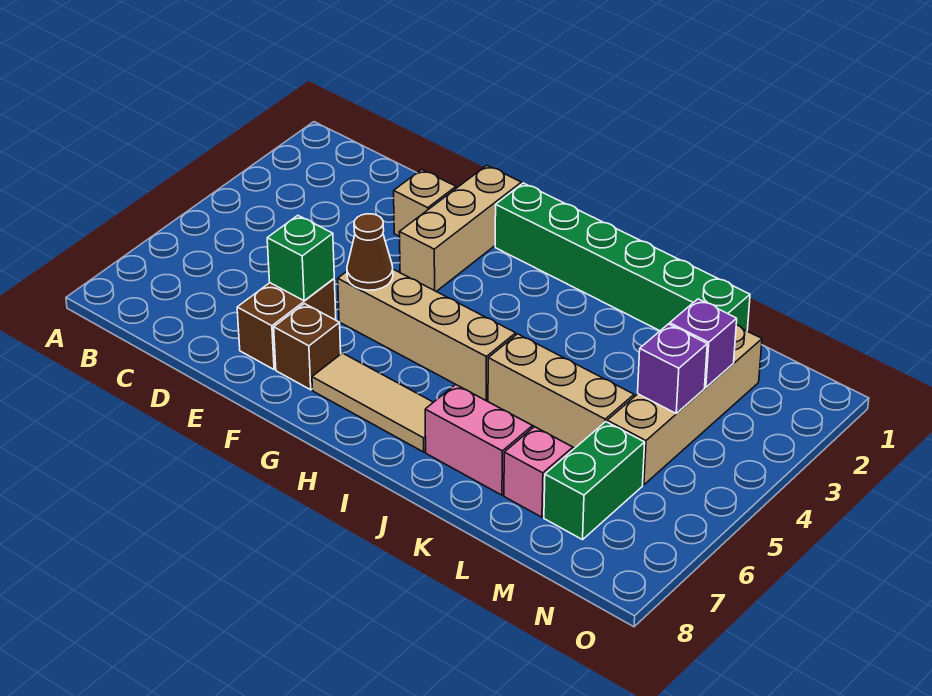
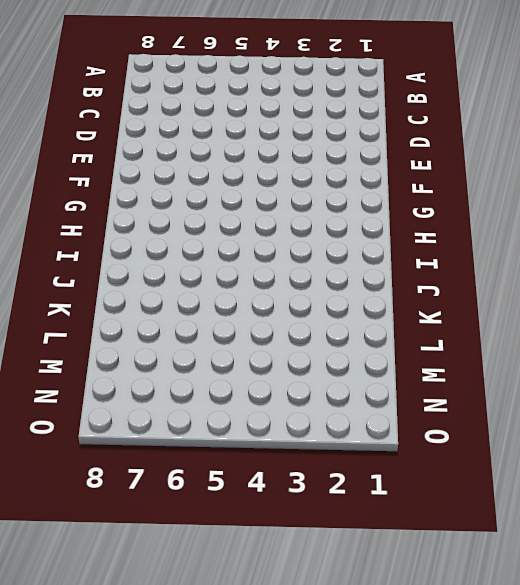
none -> tan 1x1 brick [394,170,456,236]
none -> brown 1x2 brick [237,279,336,370]
none -> tan 1x3 brick [399,165,521,292]

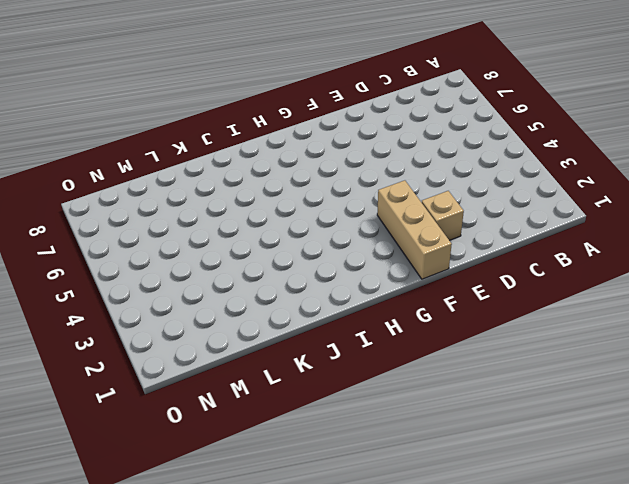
none -> brown 1x2 brick [237,279,336,370]
none -> tan 1x4 brick [338,269,516,400]
none -> brown 1x1 brick [274,304,341,390]

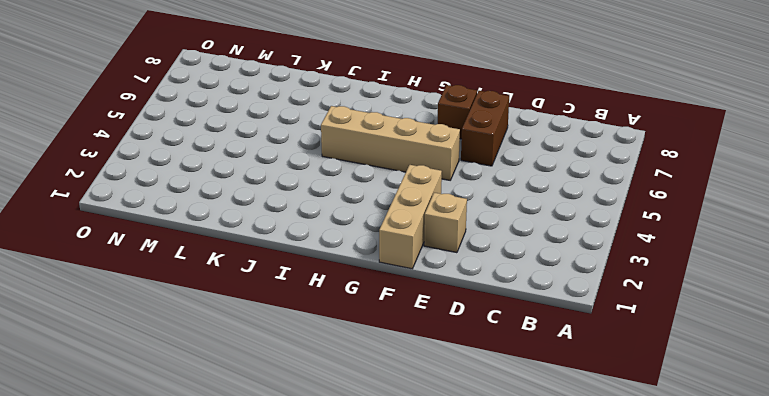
none -> green 1x6 brick [495,183,750,331]
none -> tan 1x3 tile [312,353,433,452]
none -> tan 1x3 brick [488,334,634,448]

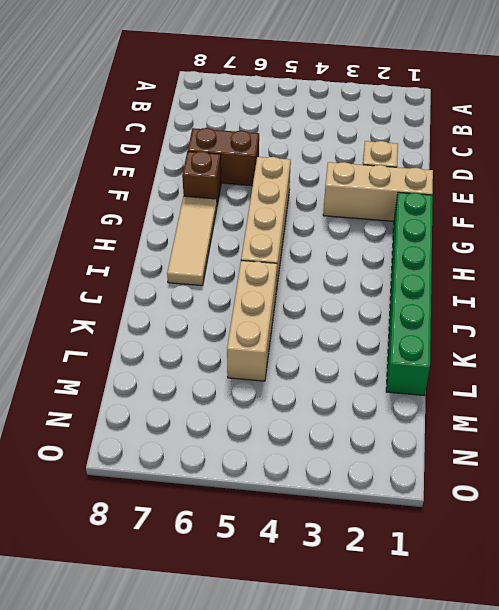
none -> pink 1x2 brick [425,384,533,495]
none -> pink 1x1 brick [504,427,573,517]
none -> tan 1x4 brick [607,325,762,485]

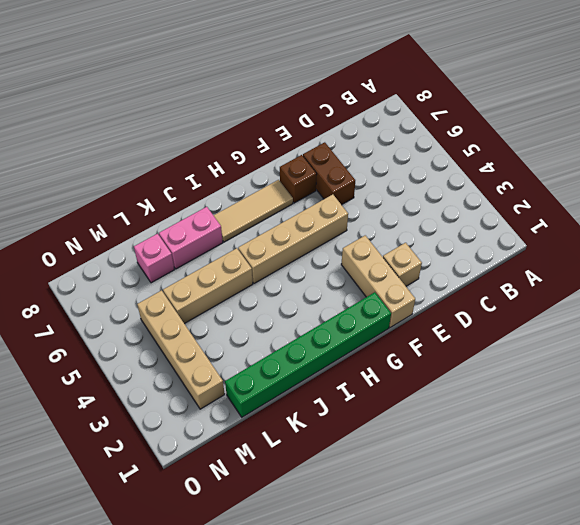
none -> green 1x2 brick [544,422,645,540]
none -> green 1x1 brick [267,215,334,301]
none -> brown 1x1 cone [347,214,393,290]

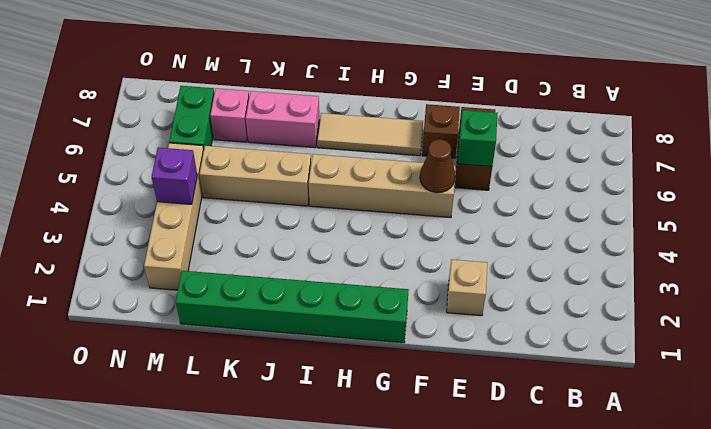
none -> tan 1x3 brick [399,165,521,292]
none -> purple 1x1 brick [670,299,737,387]

